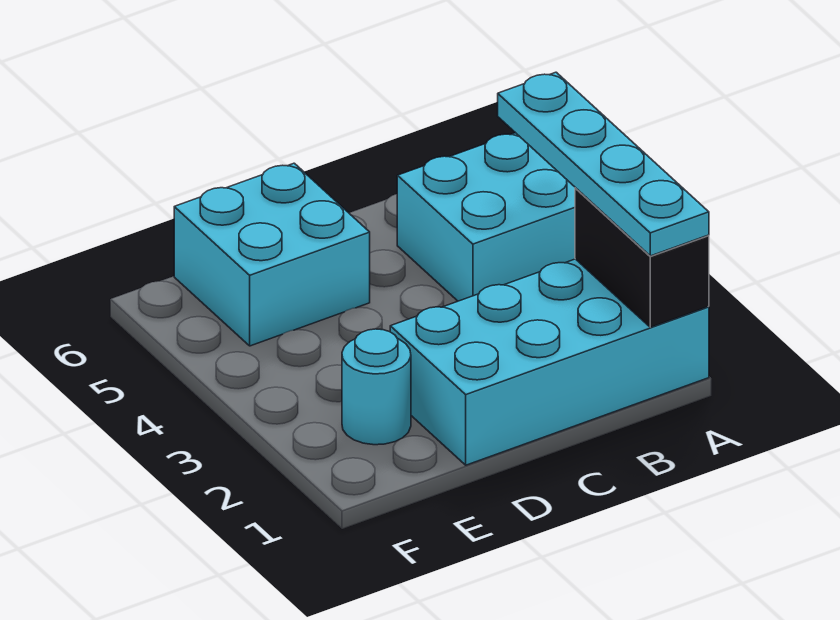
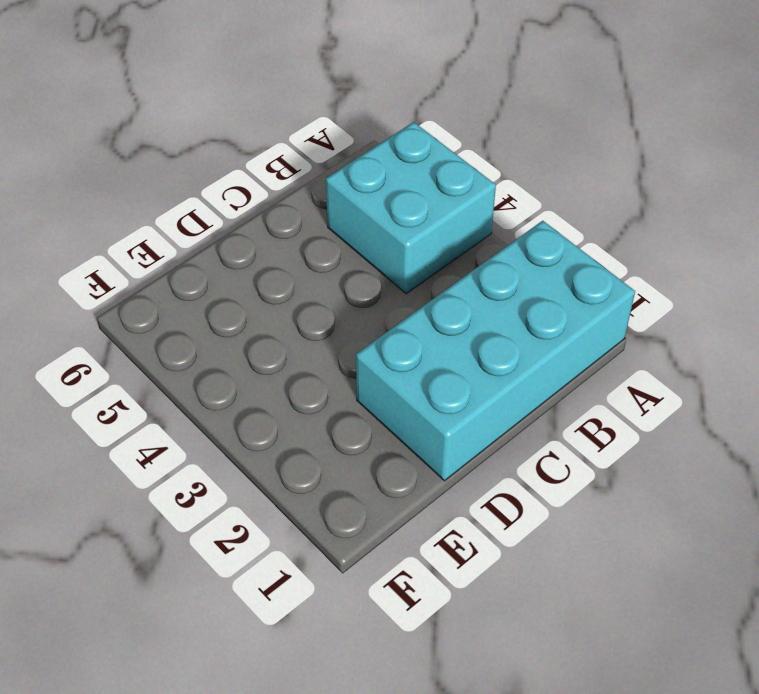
none -> cyan 2x2 brick [174,163,370,346]
none -> cyan 1x1 round brick [342,329,411,445]

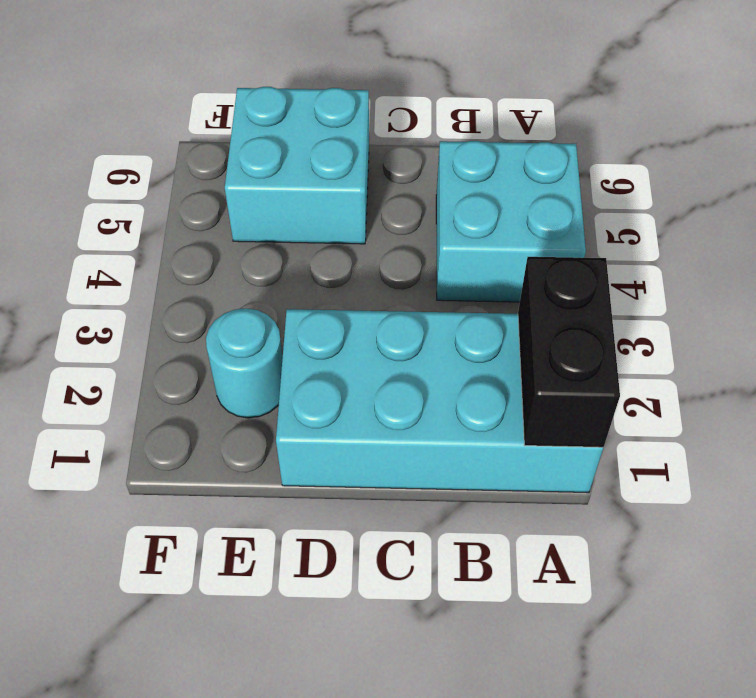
none -> cyan 1x4 plate [498,72,709,256]

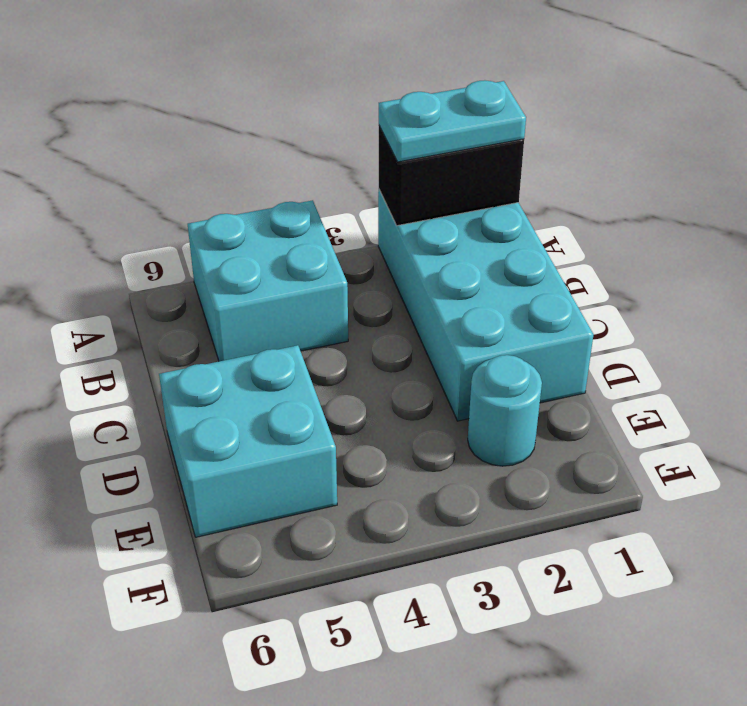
cyan 1x2 plate [379,80,526,162] -> cyan 1x4 plate [498,72,709,256]

